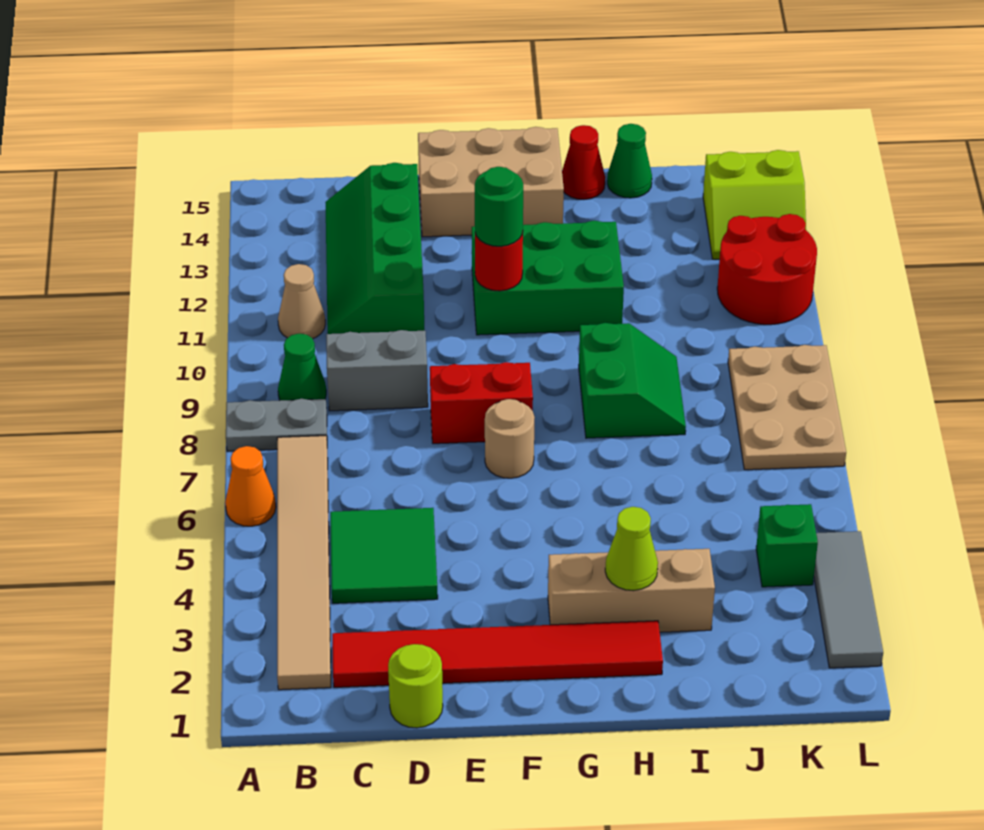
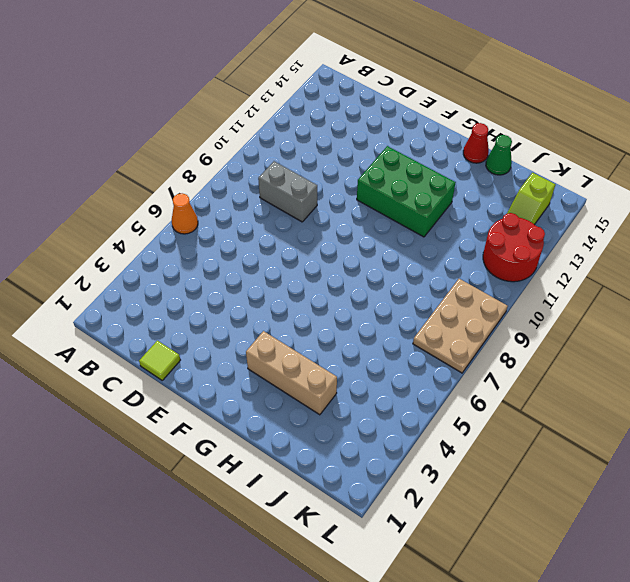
lime 1x1 tile [139,341,180,380] -> lime 1x1 round brick [388,644,443,728]
lime 1x2 slope [507,173,556,225] -> lime 2x2 slope [703,150,806,259]
none -> grey 1x2 plate [226,399,327,451]
none -> tan 1x6 tile [277,436,331,690]
none -> green 1x1 cone [278,334,326,400]

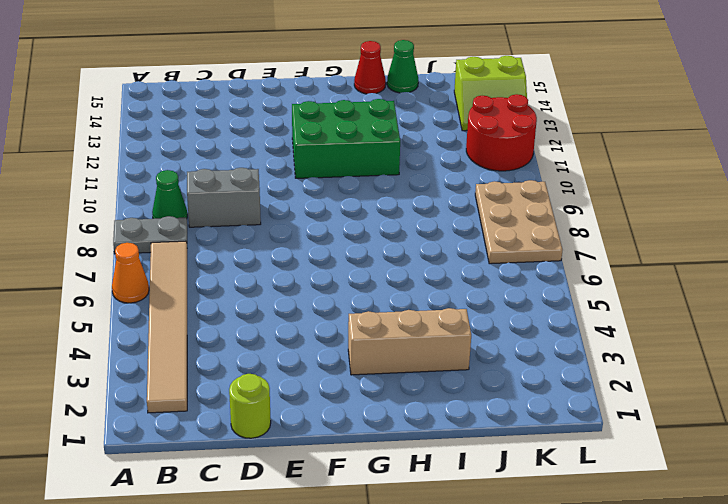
none -> tan 1x1 cone [278,264,325,338]
none -> red 1x6 tile [332,621,663,687]
none -> green 2x2 tile [330,508,438,603]

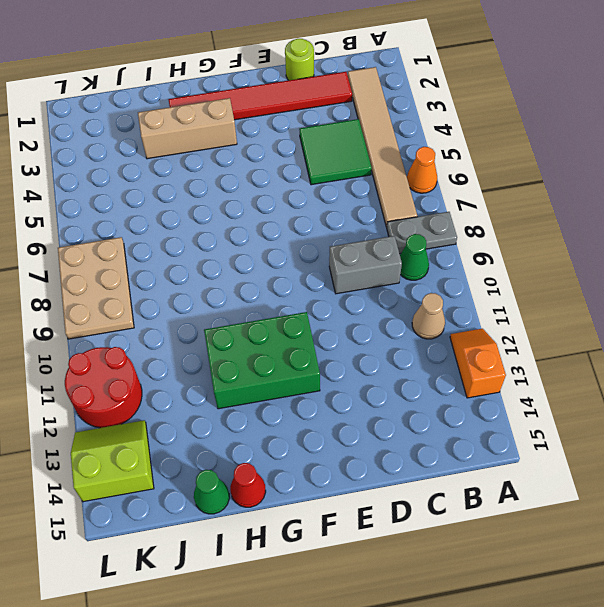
orange 1x2 slope [450,329,506,398] -> none
none -> green 2x4 slope [325,163,425,334]
none -> red 1x2 brick [430,362,533,444]
none -> tan 2x3 brick [418,127,564,237]

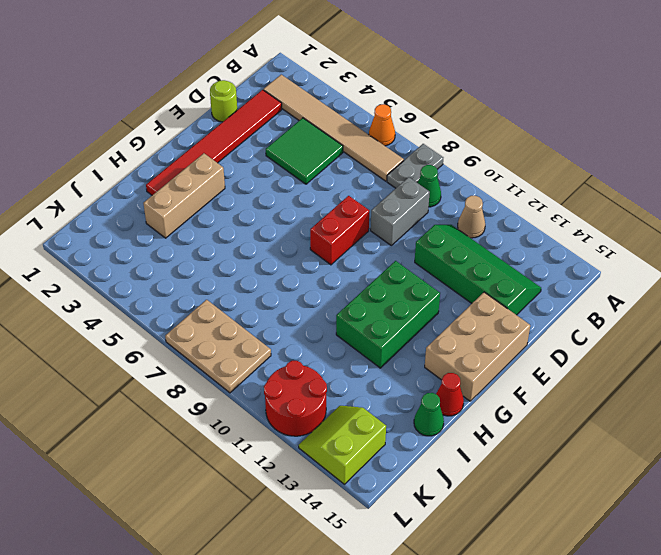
none -> tan 1x1 round brick [485,399,535,478]
none -> green 2x2 slope [579,323,686,438]
none -> green 1x1 brick [756,504,818,587]

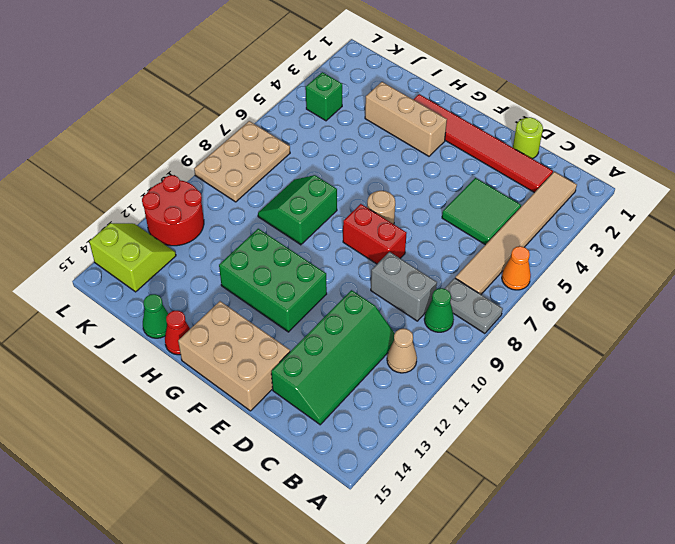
none -> grey 1x3 tile [814,531,883,668]
none -> red 1x1 round brick [475,233,523,291]
none -> lime 1x1 cone [605,507,658,591]

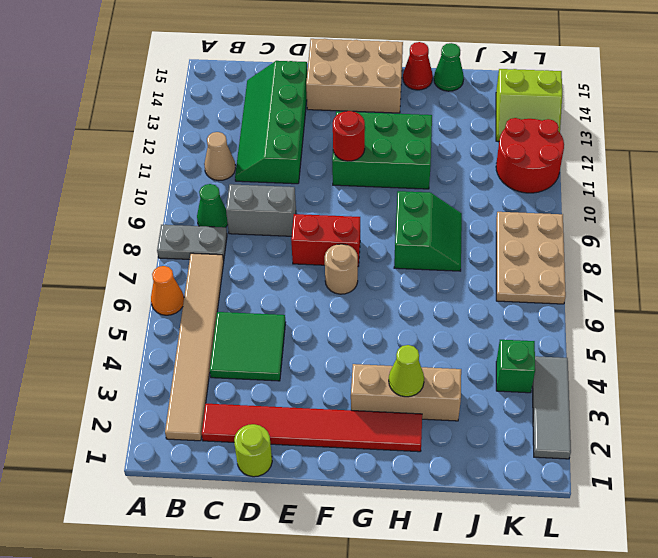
none -> green 1x1 round brick [475,167,523,246]

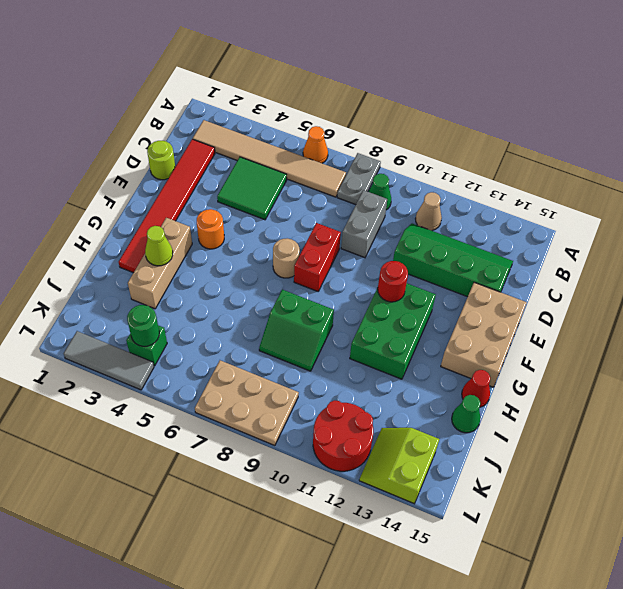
orange 1x1 round brick [197,209,224,249] -> none
green 1x1 round brick [127,305,159,346] -> green 1x1 round brick moved to [475,167,523,246]

